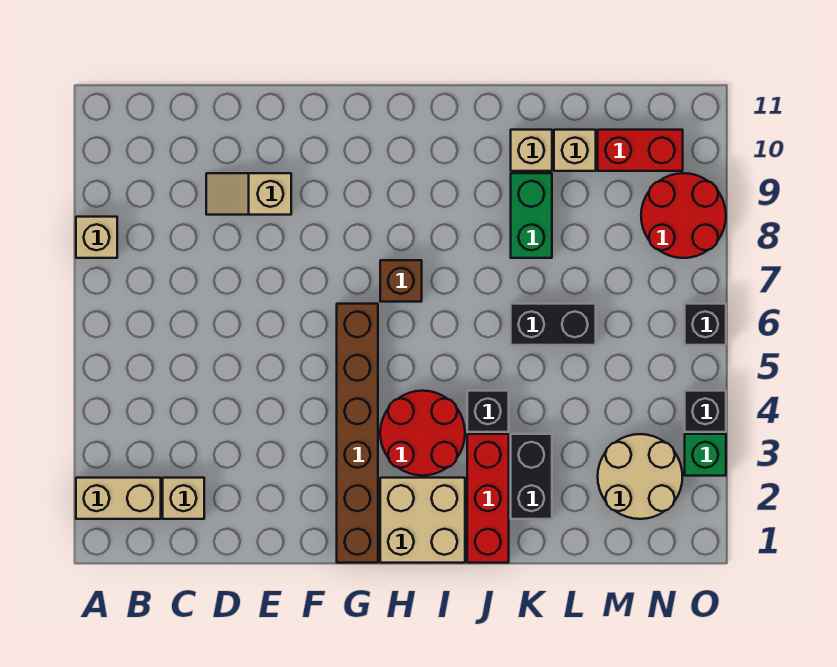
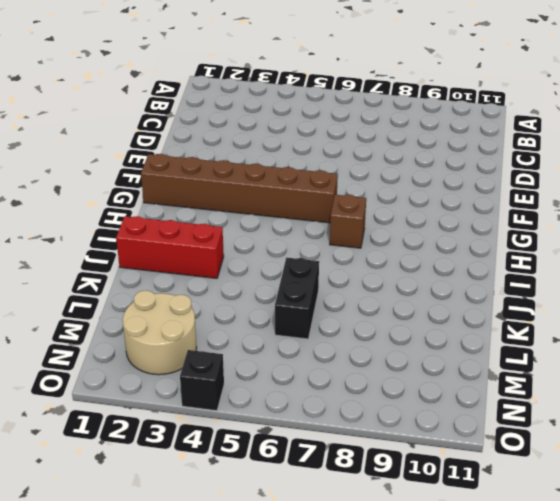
none -> tan 1x2 brick [76,478,161,519]
none -> tan 1x1 brick [76,217,117,258]
none -> tan 1x1 brick [163,478,204,519]

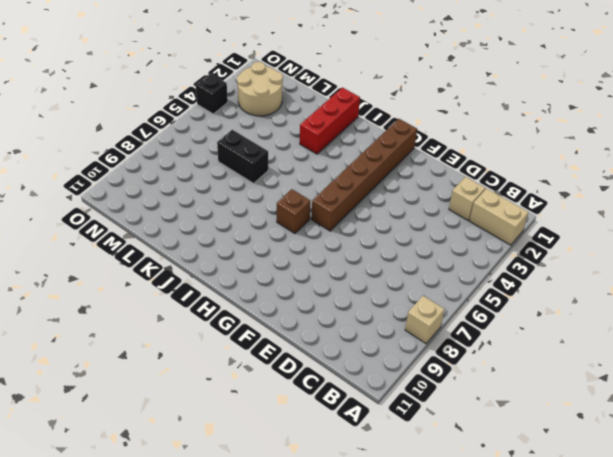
none -> tan 1x2 slope [206,173,291,215]
none -> tan 2x2 brick [380,478,465,563]
none -> red 2x2 round brick [380,391,465,476]

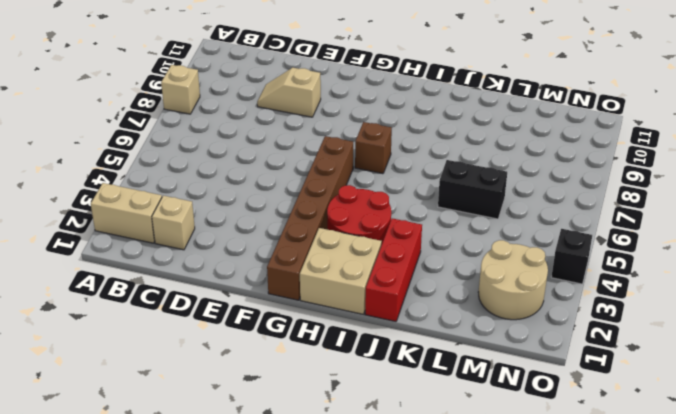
none -> black 1x1 brick [467,391,509,432]
none -> black 1x2 brick [511,434,552,519]
none -> green 1x2 brick [511,173,552,258]

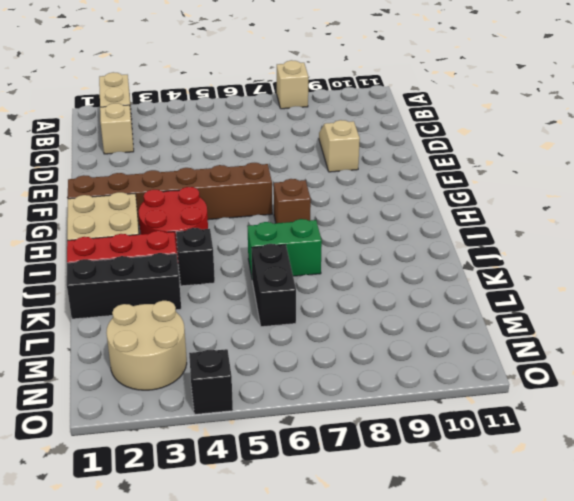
green 1x2 brick [247,219,322,277] -> green 1x2 brick moved to [511,173,552,258]
black 1x3 brick [67,253,181,319] -> black 1x2 brick [511,434,552,519]
none -> tan 1x1 brick [511,130,552,171]
none -> tan 1x1 brick [554,130,596,171]
none -> red 1x2 brick [598,130,683,171]

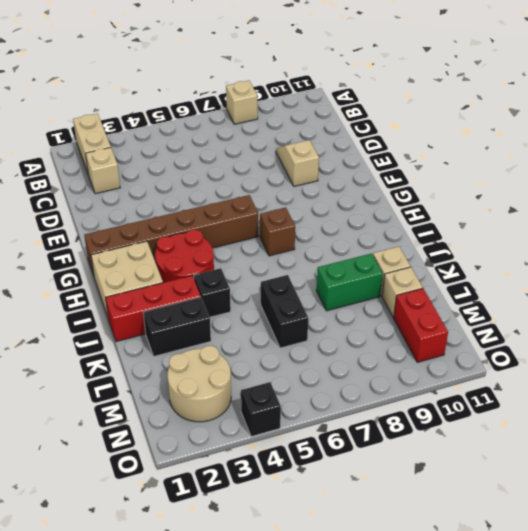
none -> red 2x2 round brick [641,173,726,258]
none -> green 1x1 brick [685,434,726,476]
none -> black 1x1 brick [685,304,726,345]

